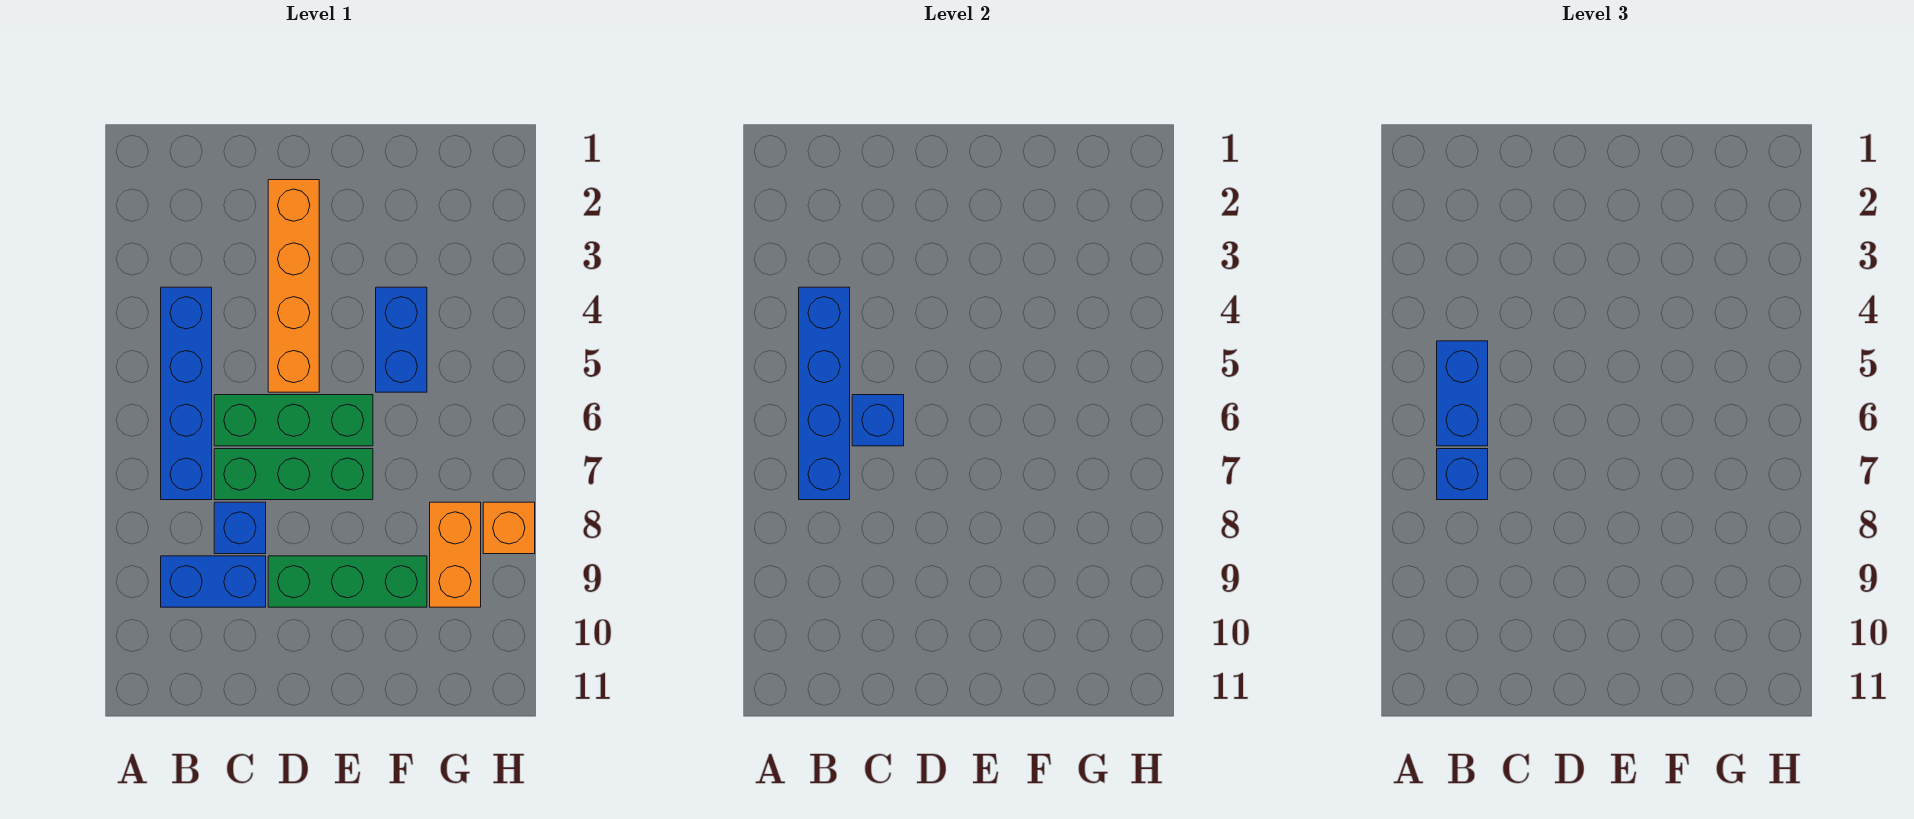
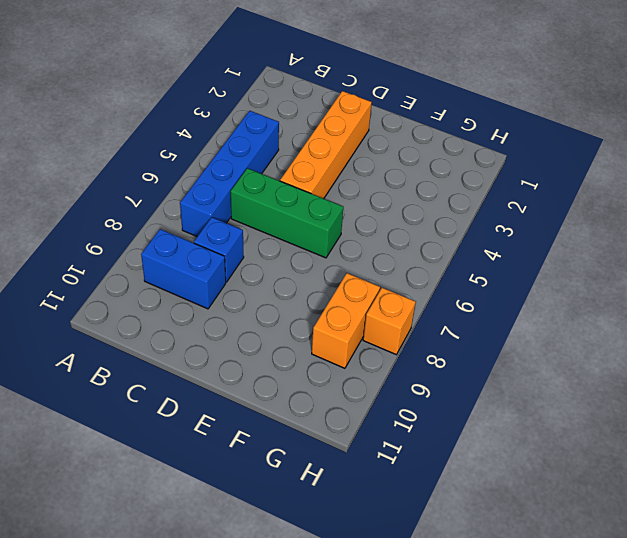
none -> green 1x3 brick [214,449,373,500]
none -> green 1x3 brick [268,556,427,607]
none -> blue 1x2 brick [376,287,427,392]

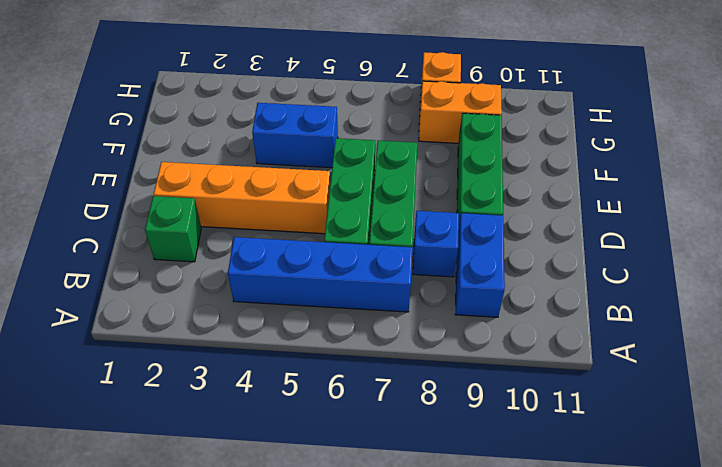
green 1x1 brick [145,196,201,262] -> none
none -> blue 1x4 brick [799,287,850,500]
none -> blue 1x1 brick [852,395,904,446]
none -> blue 1x2 brick [1437,341,1488,446]

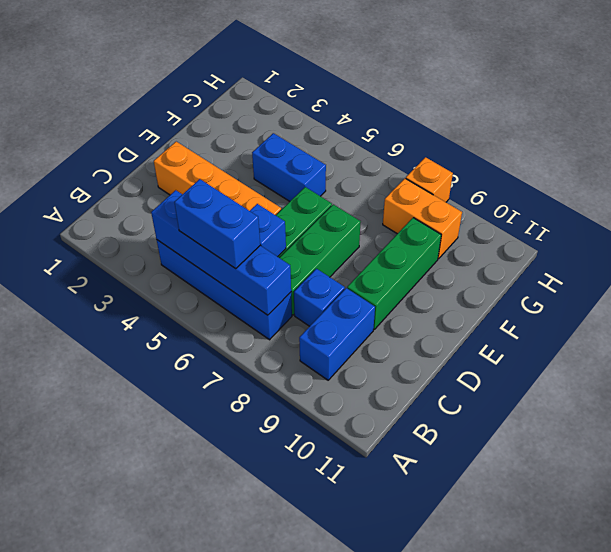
none -> blue 1x1 brick [1437,449,1488,500]

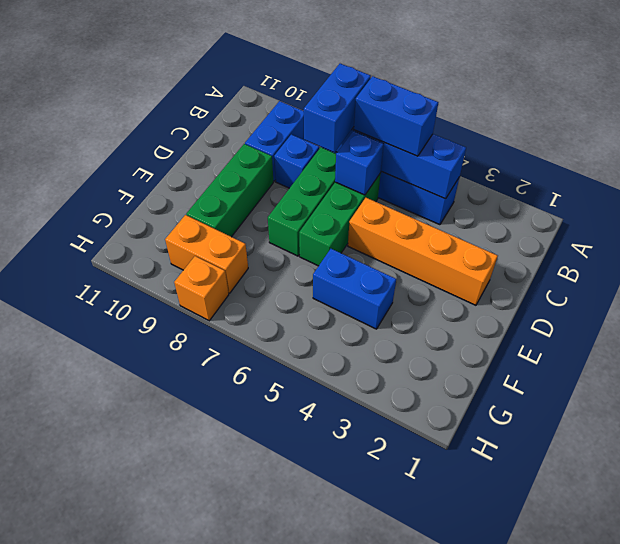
blue 1x2 brick [304,64,371,153] -> blue 1x1 brick [1437,449,1488,500]

